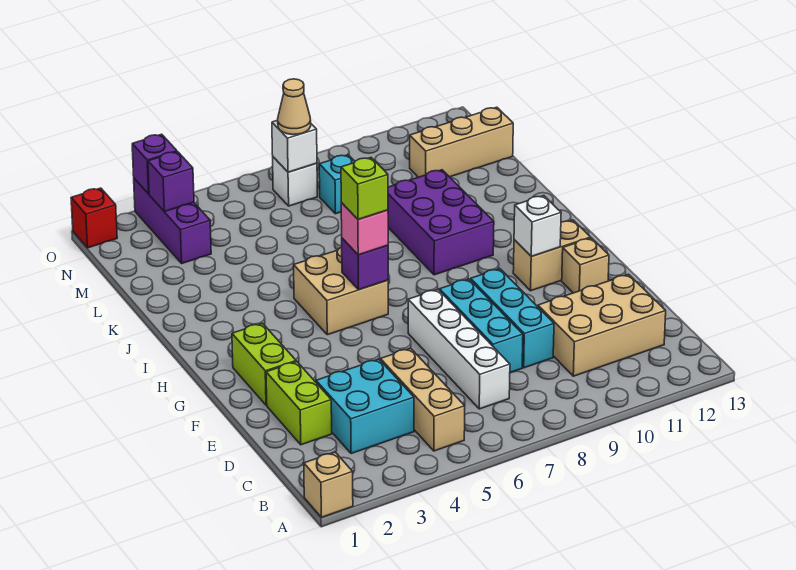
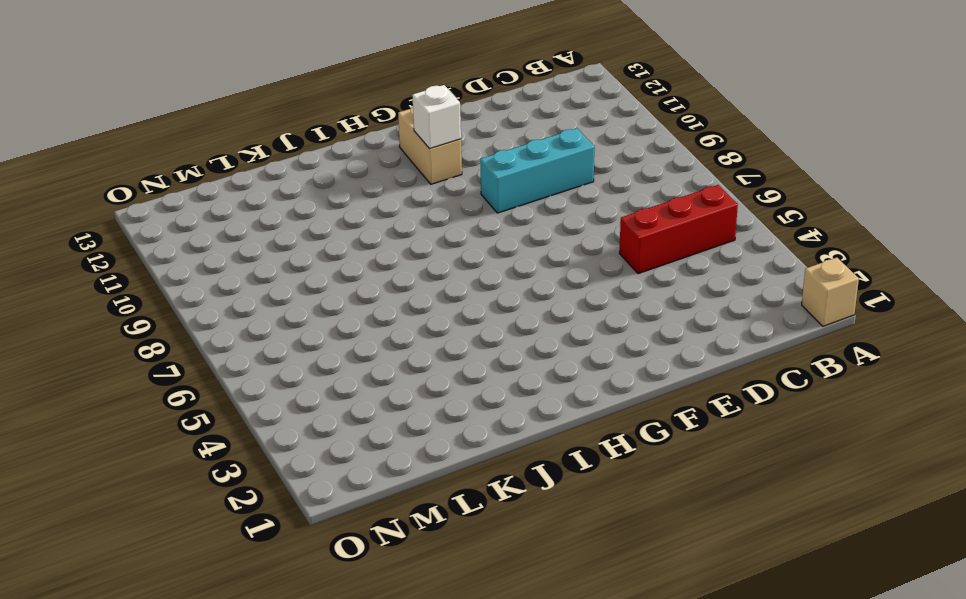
red 1x3 brick [619,185,738,274] -> tan 1x3 brick [380,348,465,451]
none -> cyan 2x2 brick [316,359,414,454]
none -> white 1x4 brick [408,289,510,409]
none -> tan 2x3 brick [538,274,666,376]

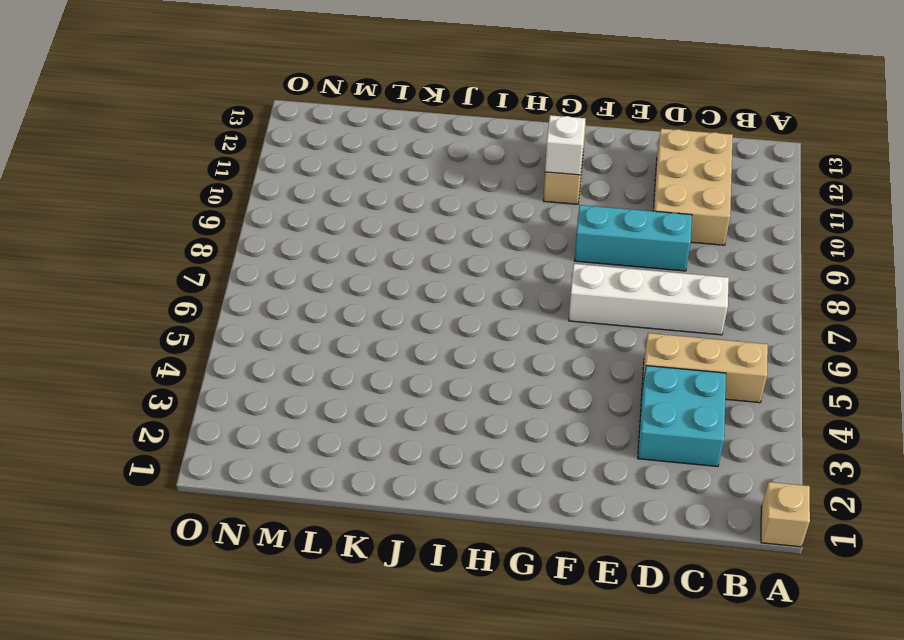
none -> lime 1x2 brick [266,362,332,445]
none -> cyan 1x3 brick [439,279,523,373]
none -> lime 1x2 brick [232,323,296,405]

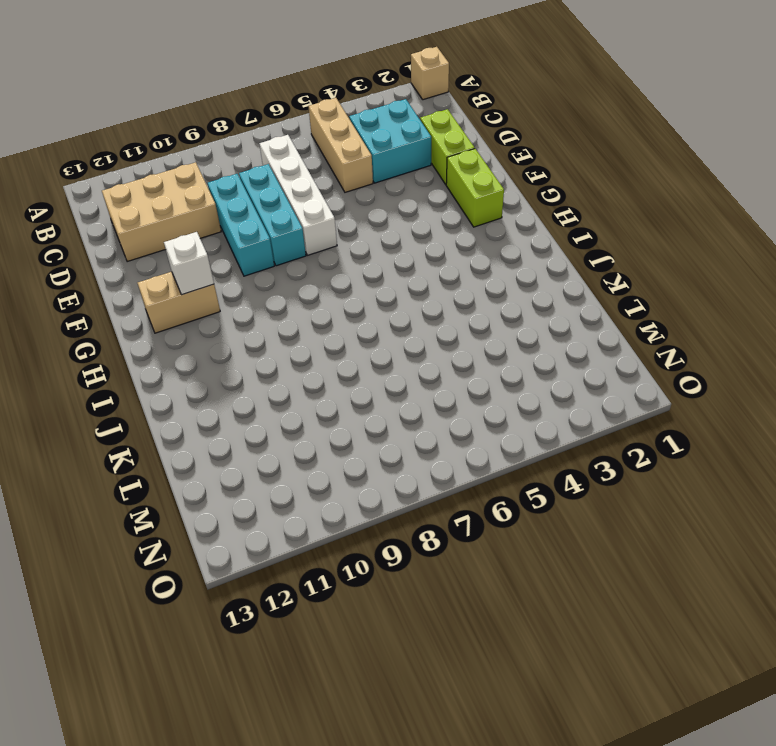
none -> tan 1x1 brick [562,238,609,293]
none -> tan 2x2 brick [294,247,388,335]
none -> purple 2x3 brick [388,170,494,275]

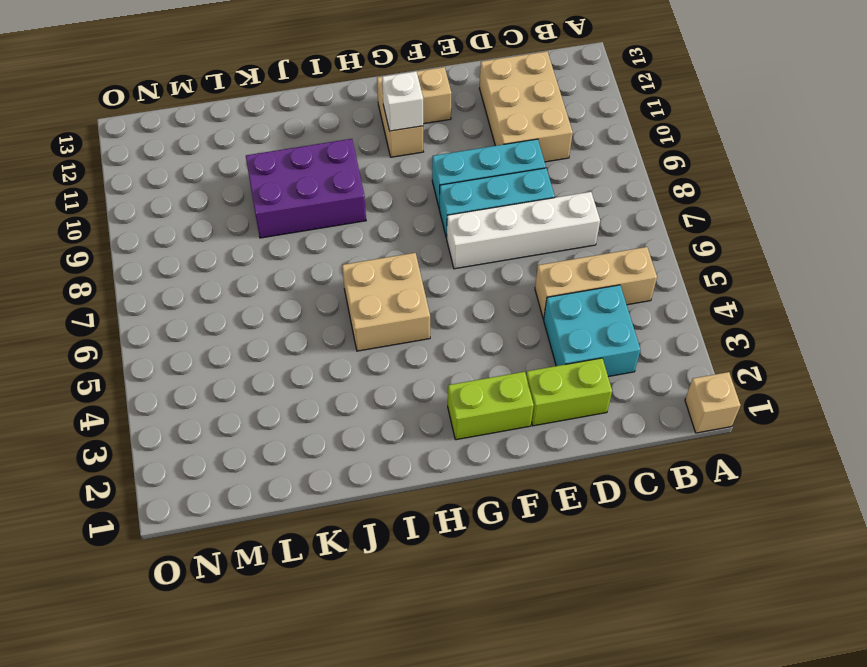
none -> purple 1x3 brick [134,179,211,263]
none -> cyan 1x1 brick [319,155,355,214]
none -> tan 1x3 brick [410,107,513,177]

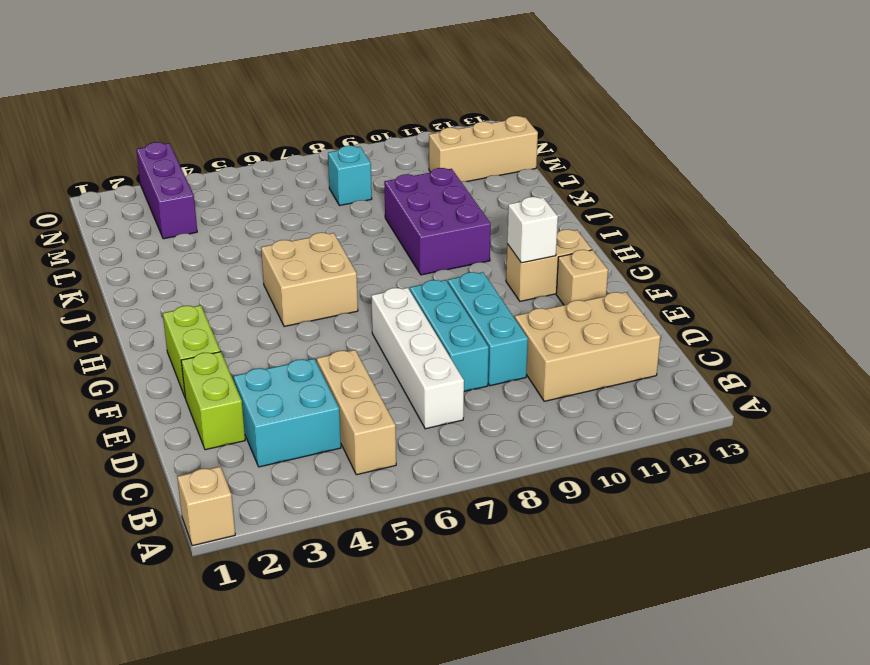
none -> white 1x1 brick [273,157,317,206]
none -> red 1x1 brick [71,188,117,248]
none -> purple 1x1 brick [342,238,388,290]

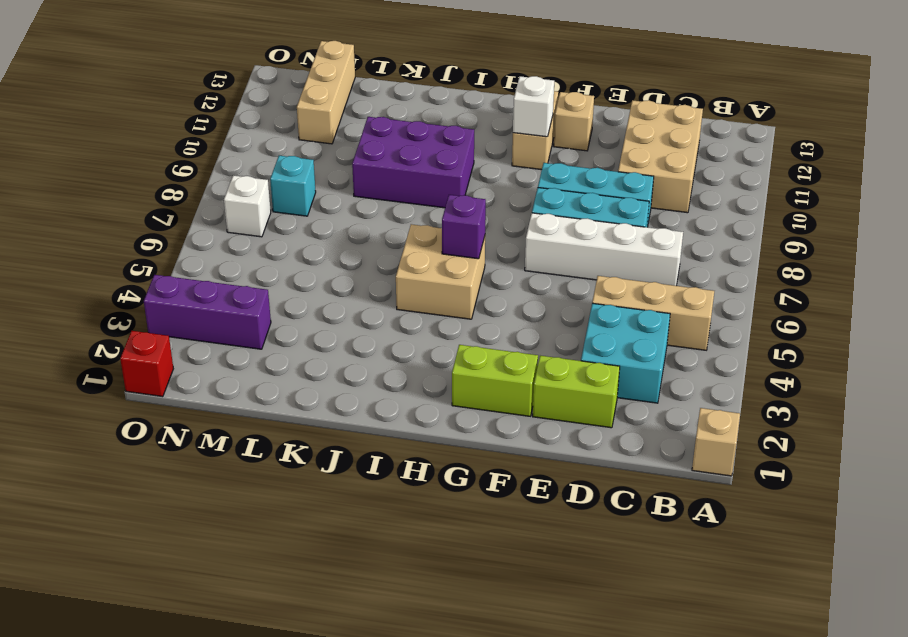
none -> purple 1x1 brick [148,152,194,212]
none -> white 1x1 brick [272,120,317,172]
none -> purple 1x1 brick [132,134,177,194]

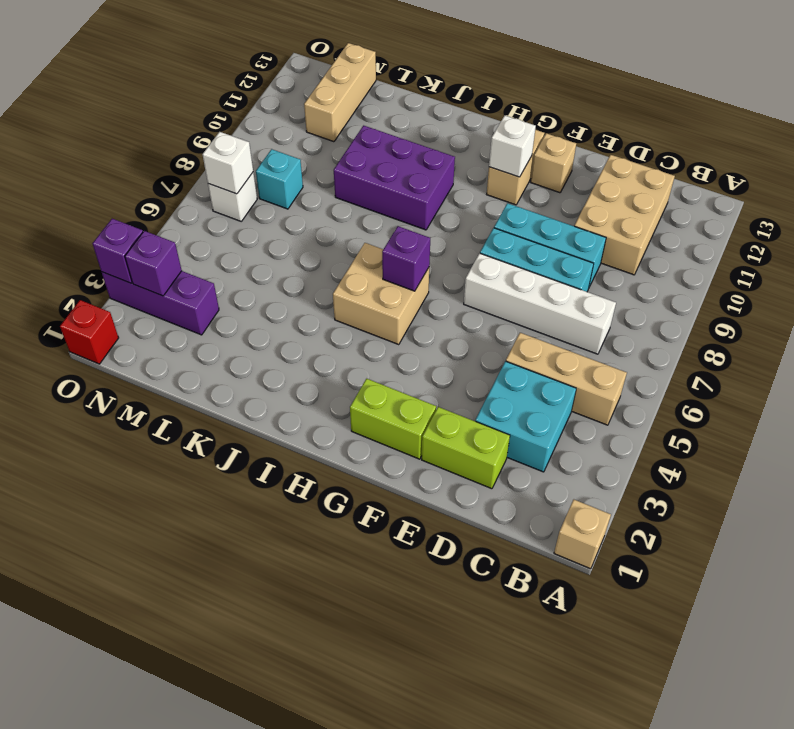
none -> pink 1x1 brick [341,203,388,255]
none -> tan 1x1 cone [278,79,311,135]
none -> lime 1x1 brick [341,158,388,220]

